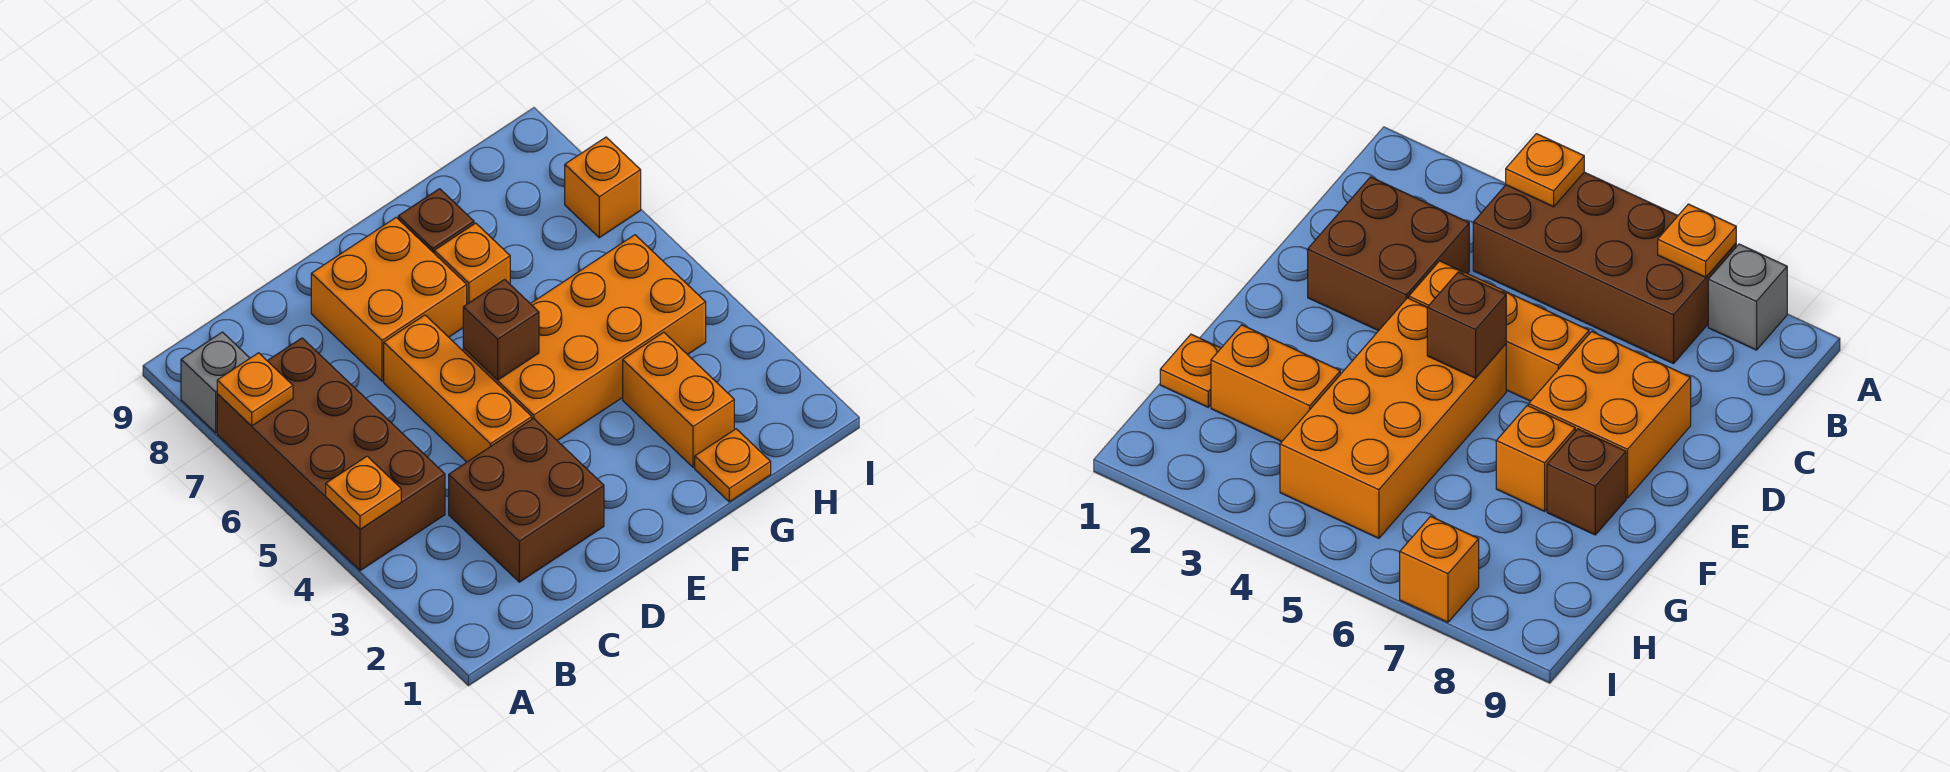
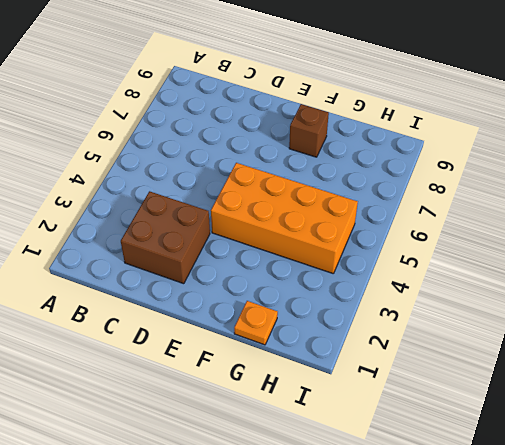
none -> brown 2x4 brick [217,338,445,571]
none -> grey 1x1 brick [181,332,250,433]
none -> orange 1x3 brick [384,315,532,462]

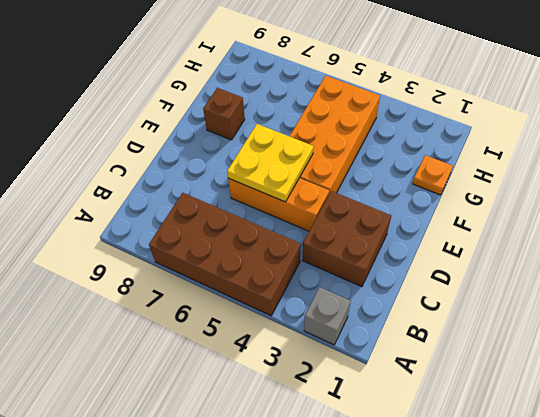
grey 1x1 brick [304,287,351,345] -> grey 1x1 brick moved to [181,332,250,433]
yellow 2x2 plate [227,124,314,202] -> brown 1x1 brick [463,279,539,380]
none -> orange 2x2 brick [311,217,467,381]
none -> orange 1x1 brick [434,223,510,304]
none -> orange 1x2 brick [623,332,734,467]

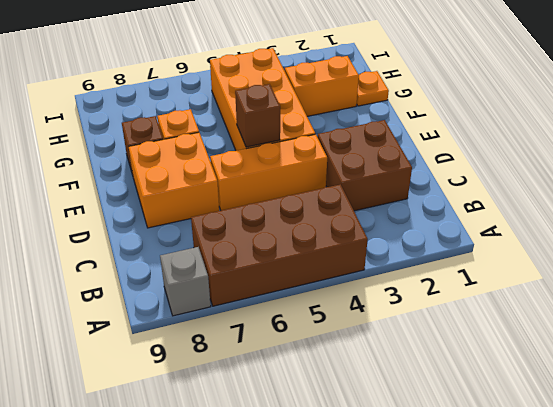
none -> orange 1x1 brick [565,137,641,238]
none -> orange 1x1 plate [326,456,401,529]
none -> orange 1x1 plate [217,353,293,426]

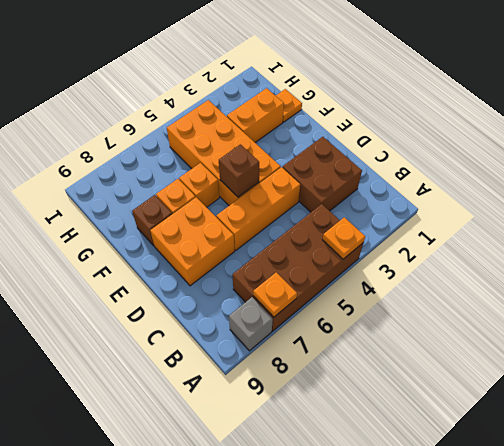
orange 1x1 brick [179,163,219,207] -> orange 1x1 brick moved to [565,137,641,238]

